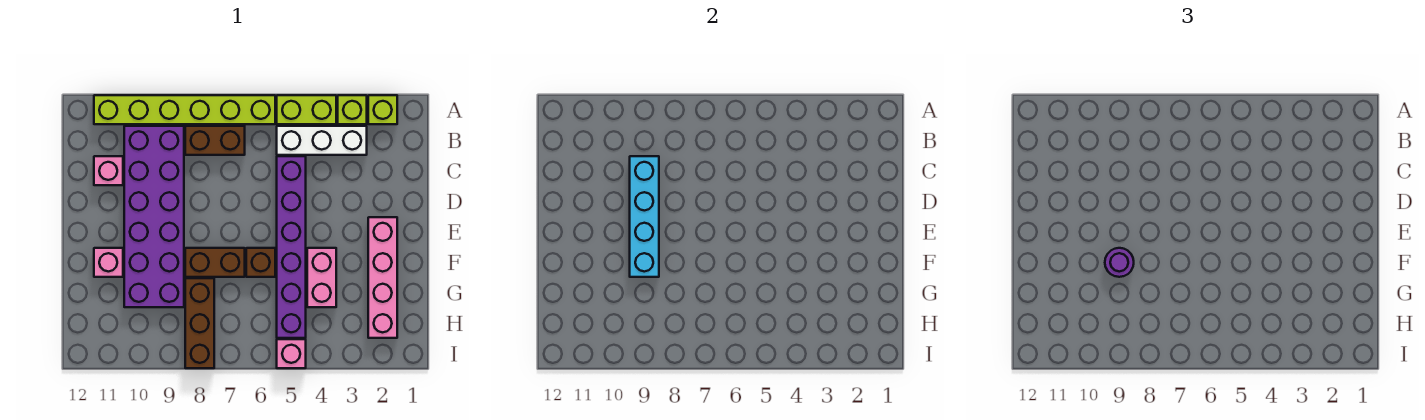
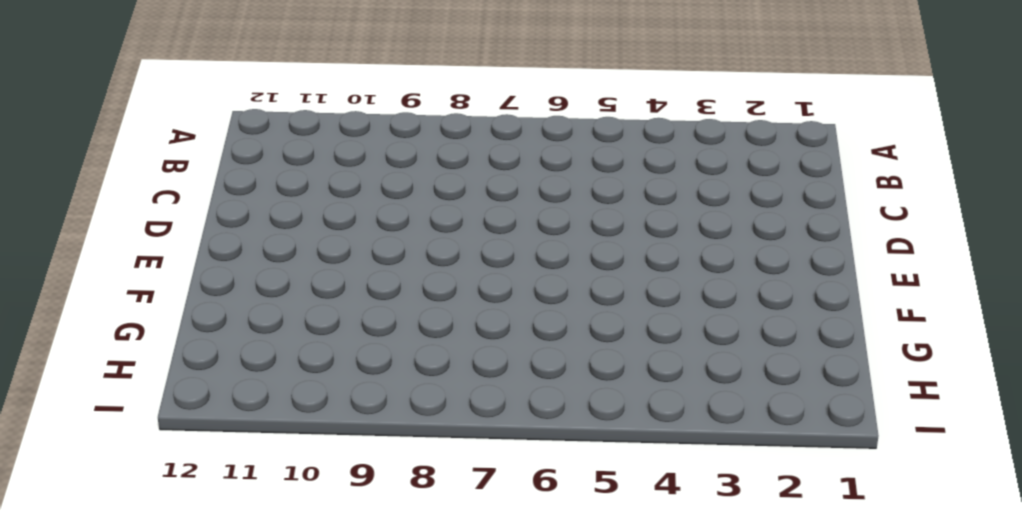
none -> lime 1x1 brick [368,95,397,124]
none -> lime 1x1 brick [338,95,367,124]
none -> lime 1x2 brick [277,95,336,124]

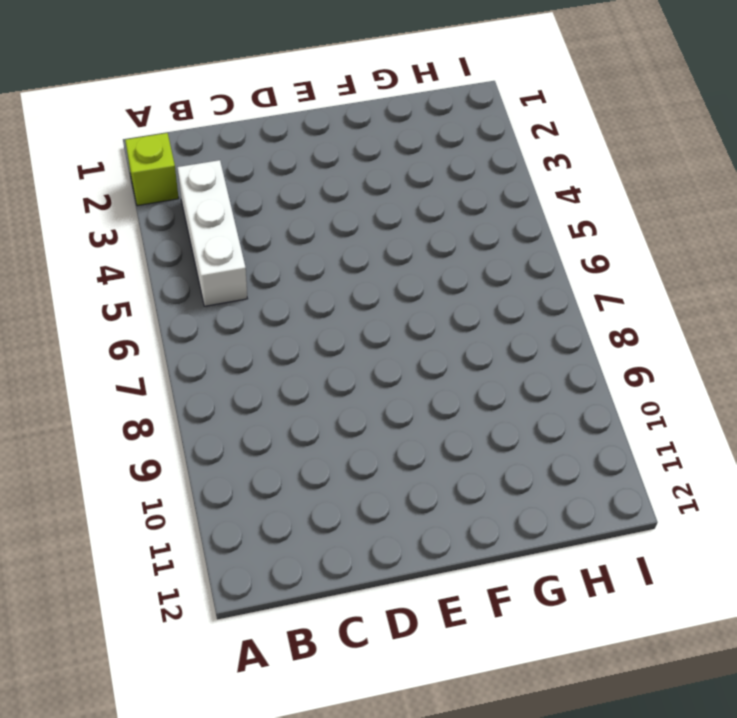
none -> lime 1x1 brick [338,95,367,124]
none -> lime 1x2 brick [277,95,336,124]
none -> lime 1x6 brick [94,95,275,124]

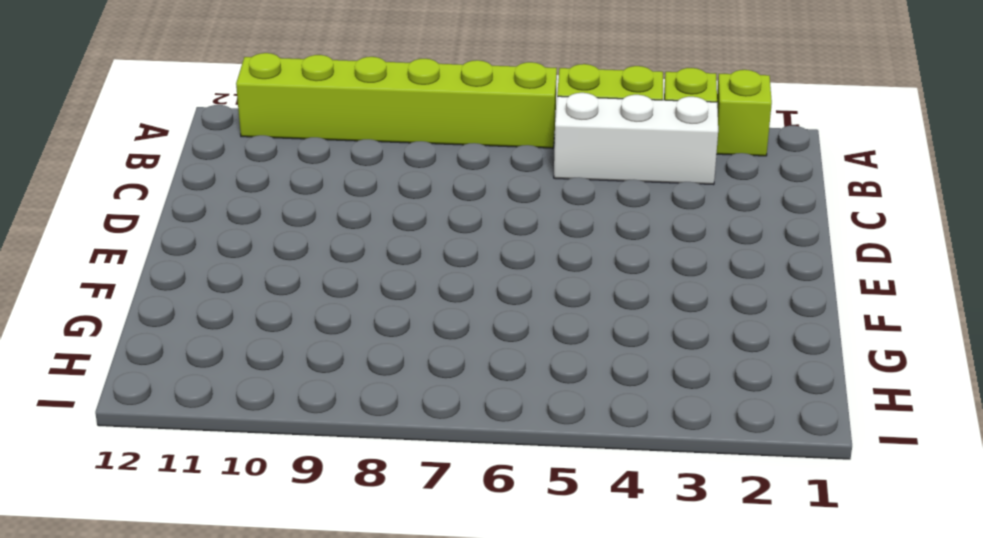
none -> brown 1x2 brick [185,126,245,155]
none -> purple 2x6 brick [124,126,184,307]
none -> purple 1x6 brick [277,156,306,338]

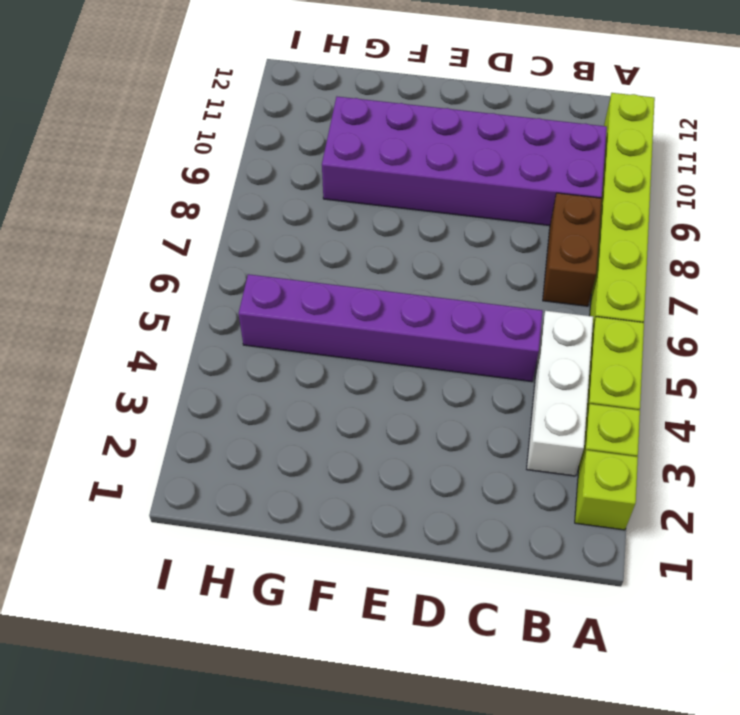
none -> pink 1x1 brick [94,156,123,185]
none -> pink 1x4 brick [368,217,397,338]
none -> pink 1x2 brick [307,248,336,307]

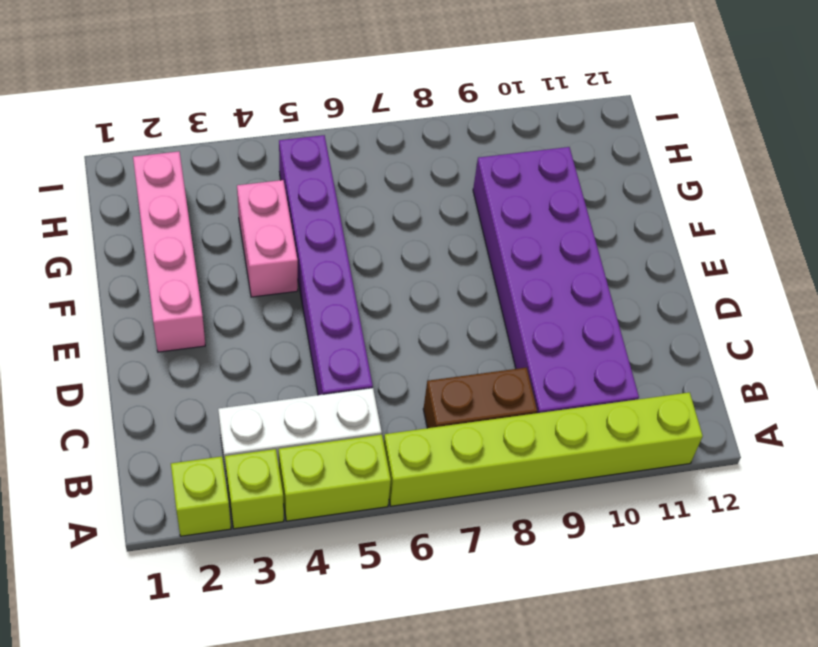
none -> pink 1x1 brick [94,156,123,185]
none -> brown 1x1 brick [246,248,275,277]
none -> brown 1x2 brick [185,248,245,277]

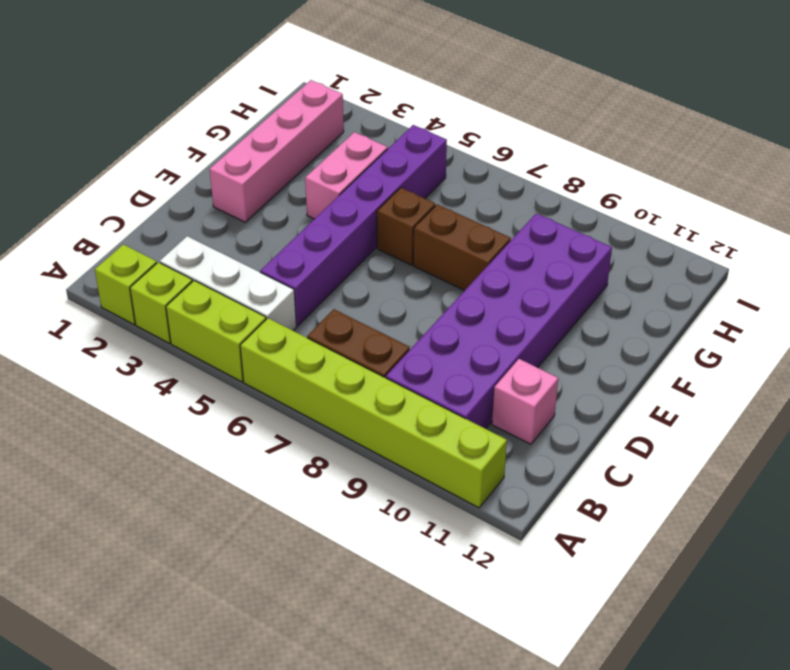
none -> pink 1x1 brick [94,248,123,277]
none -> brown 1x3 brick [185,278,214,368]
none -> pink 1x1 brick [277,339,306,368]

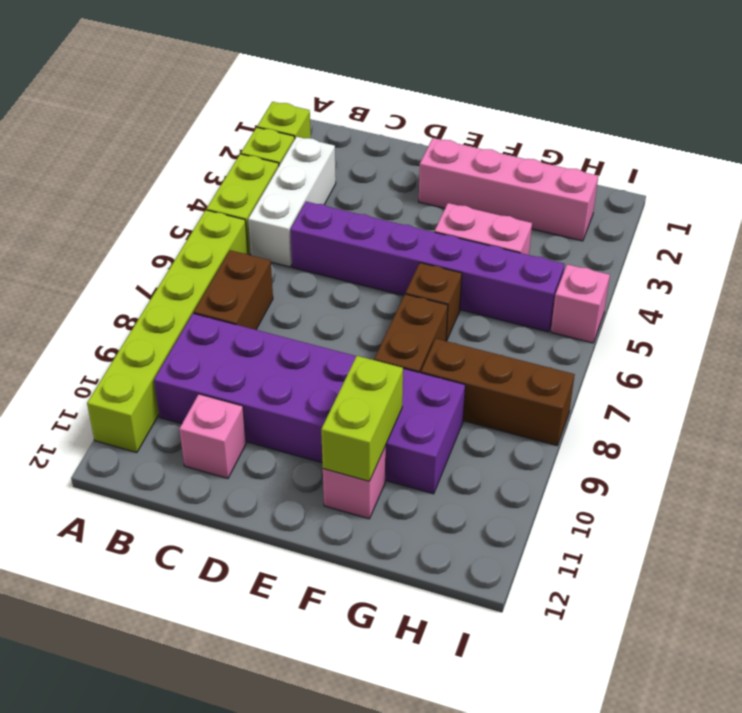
lime 1x2 brick [321,356,403,481] -> none
none -> cyan 1x4 brick [630,156,659,277]
none -> purple 1x1 round brick [1105,248,1134,277]

